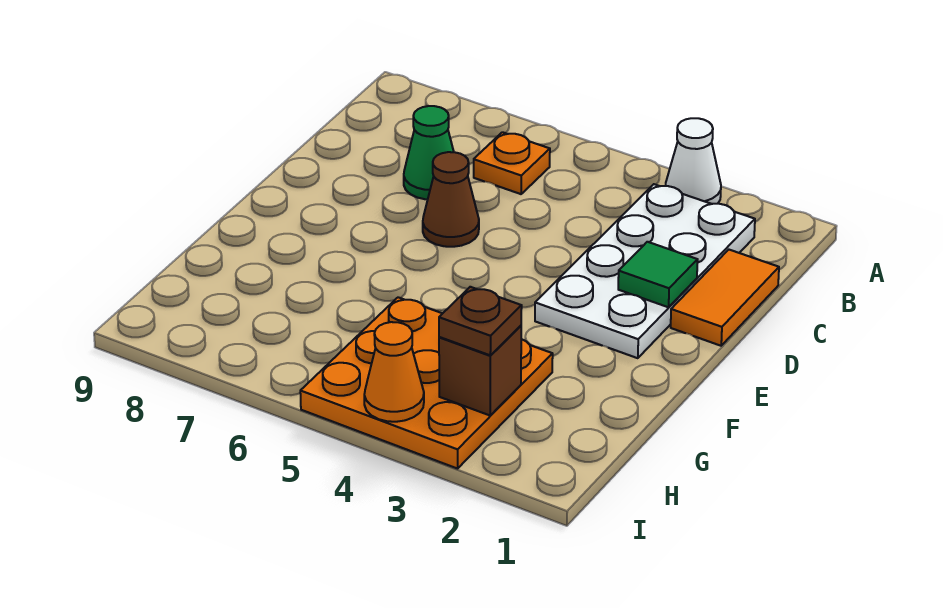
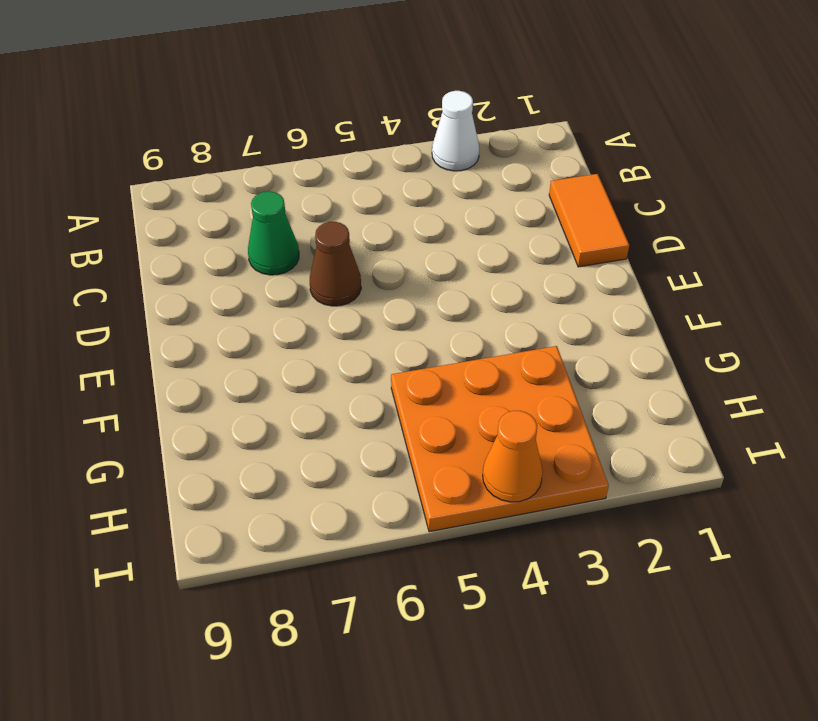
none -> white 2x4 plate [535,184,755,358]
none -> orange 1x1 plate [474,132,550,194]

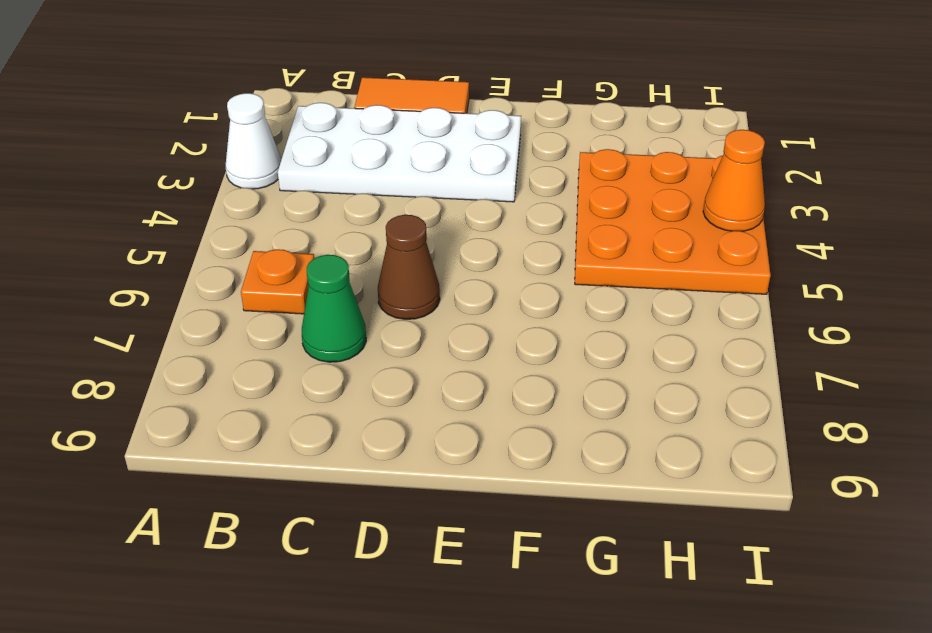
none -> green 1x1 tile [618,242,698,307]
none -> brown 1x1 brick [439,326,521,416]

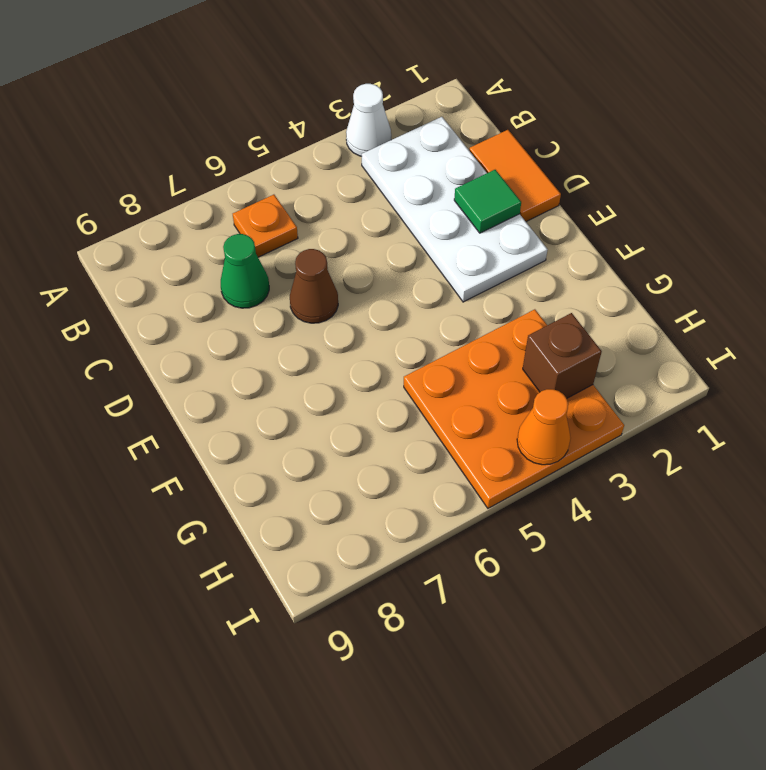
none -> brown 1x1 plate [439,287,522,355]

